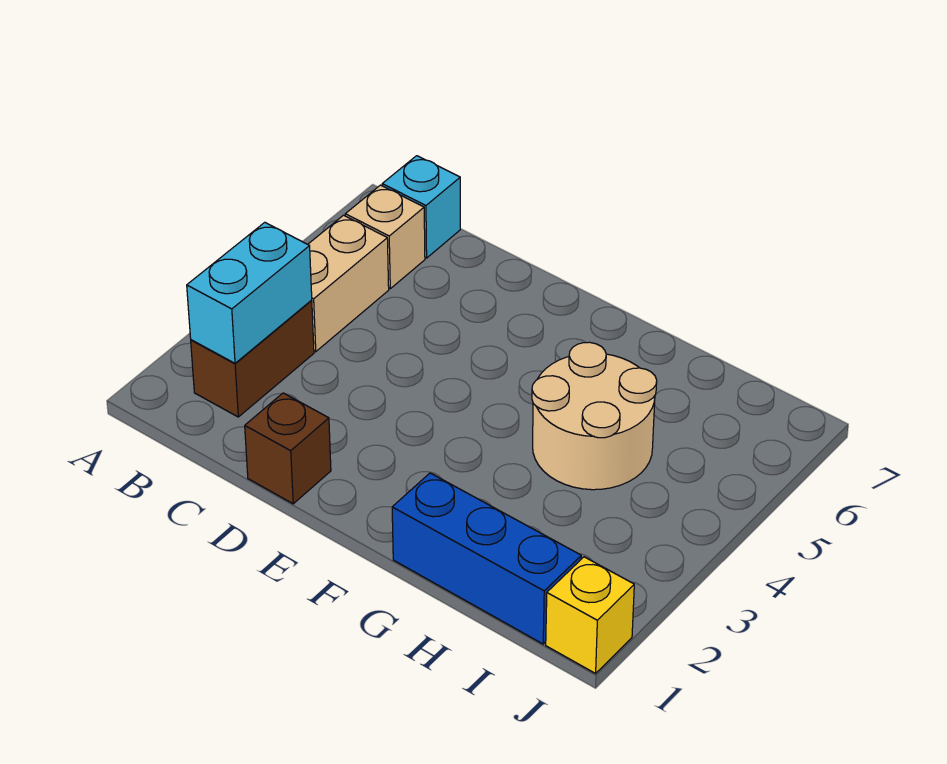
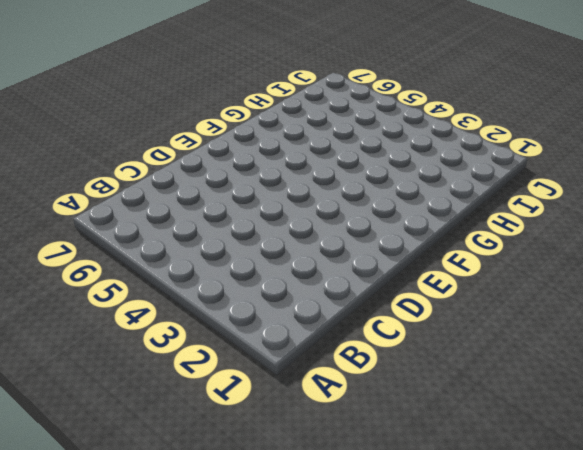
none -> brown 1x2 brick [191,300,314,417]
none -> tan 1x2 brick [308,215,389,352]

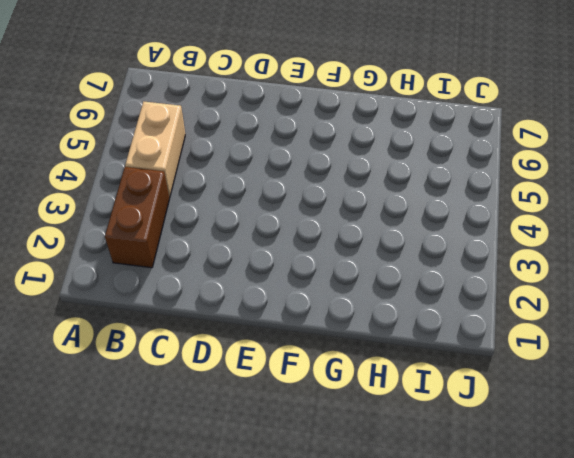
none -> tan 1x1 brick [345,185,425,289]
none -> cyan 1x1 brick [382,156,460,258]

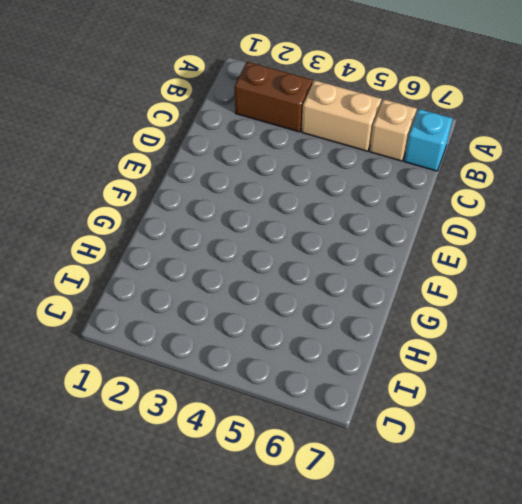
none -> brown 1x1 brick [245,393,331,504]
none -> blue 1x3 brick [392,473,581,644]

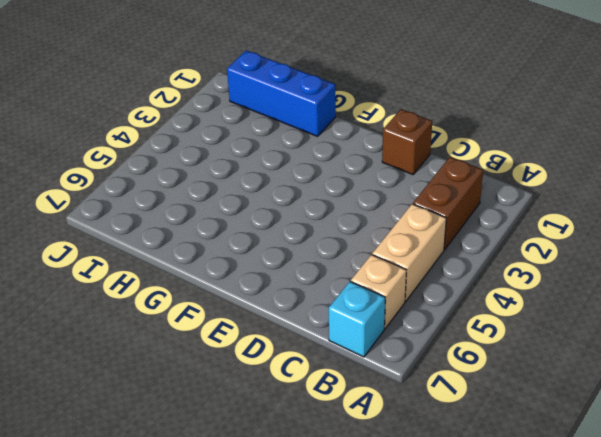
none -> tan 2x2 round brick [532,342,657,490]
none -> yellow 1x1 brick [546,557,634,673]

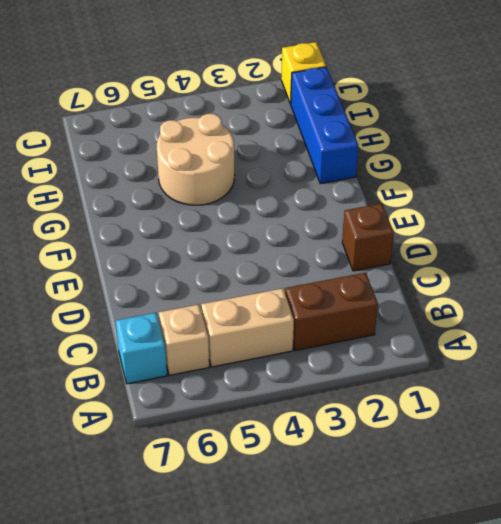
none -> cyan 1x2 brick [187,222,312,363]

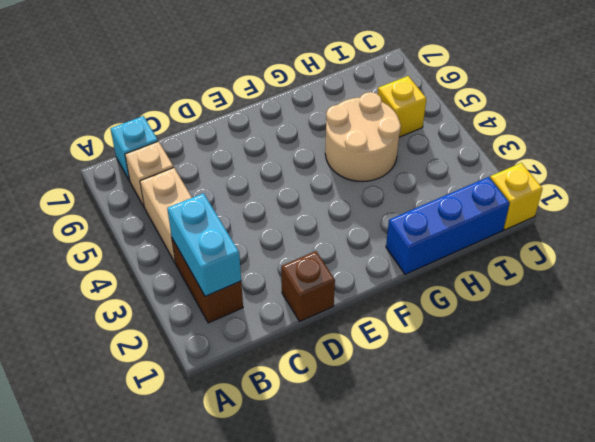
yellow 1x1 brick [378,76,426,137] -> none

